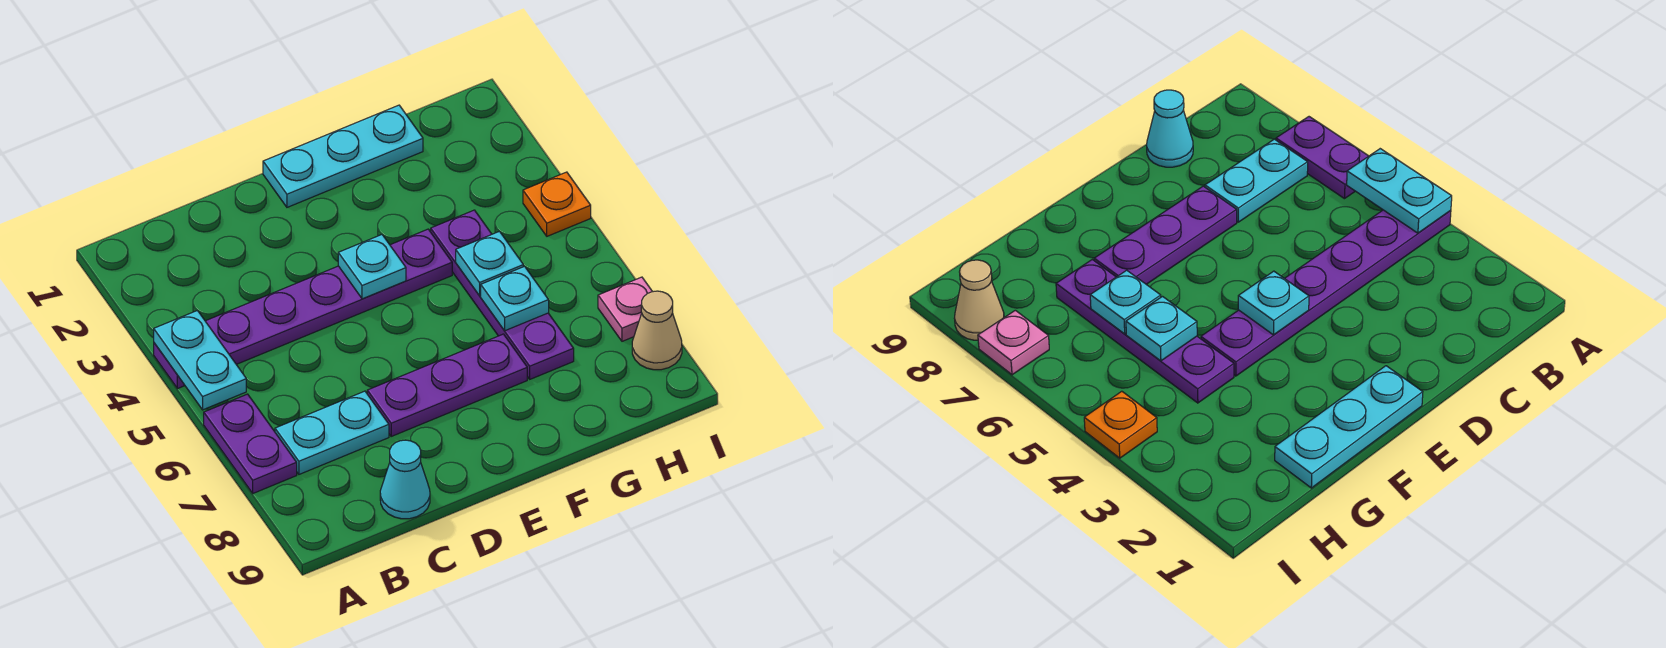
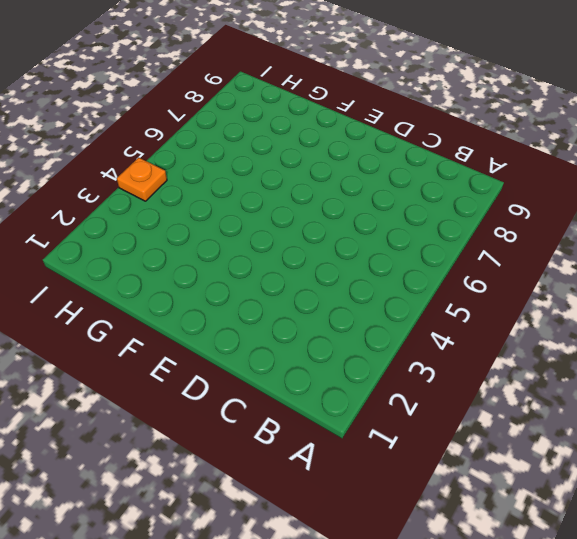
none -> purple 1x6 plate [154,229,452,389]
none -> purple 1x2 plate [204,394,297,493]
none -> cyan 1x2 plate [275,391,389,474]

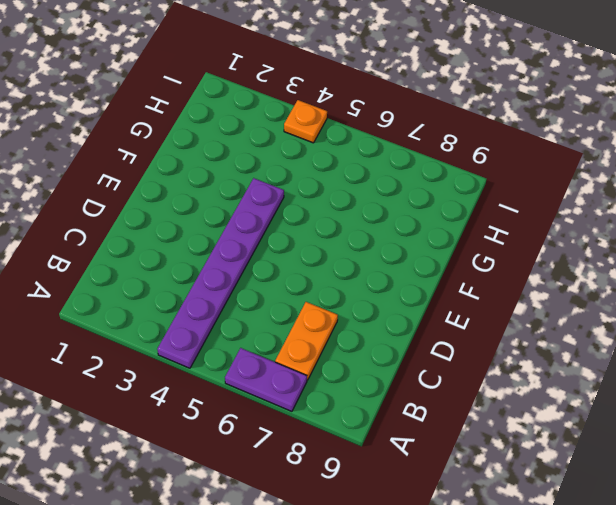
orange 1x2 plate [275,302,338,380] -> cyan 1x2 plate [275,391,389,474]
none -> cyan 1x1 cone [380,440,430,519]
none -> purple 1x3 plate [367,334,527,436]
none -> cyan 1x3 plate [263,105,423,207]

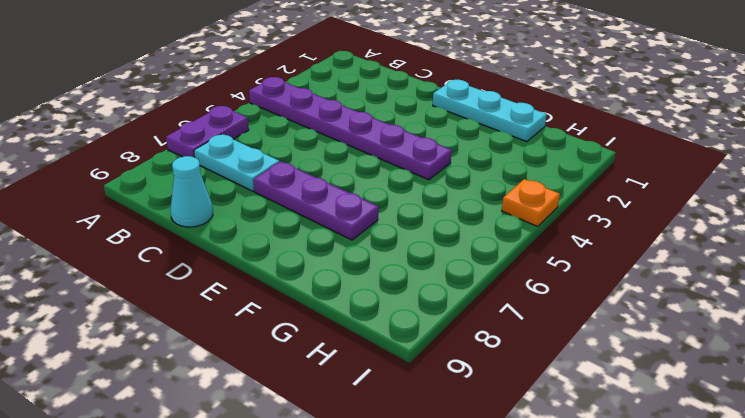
none -> purple 1x4 plate [431,210,574,379]
none -> pink 1x1 plate [598,277,652,341]
none -> tan 1x1 cone [632,291,682,370]

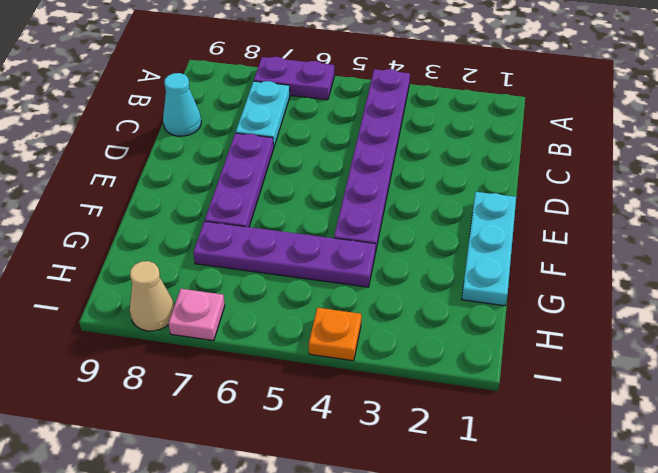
none -> cyan 1x2 plate [154,310,246,410]
none -> cyan 1x1 plate [338,235,406,299]
none -> cyan 1x1 plate [456,231,523,296]

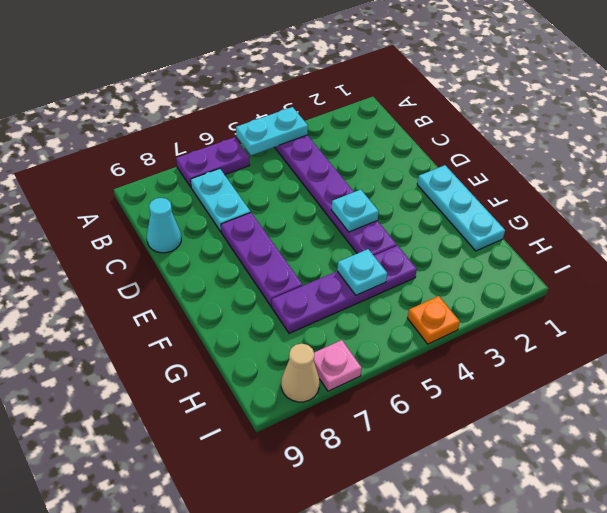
none -> cyan 1x1 plate [481,266,549,331]

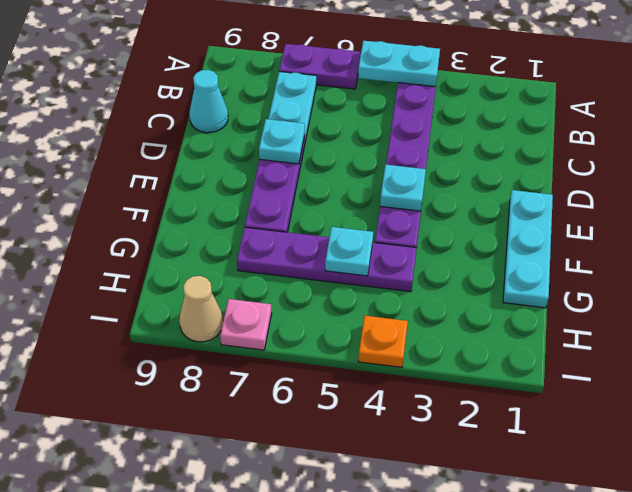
cyan 1x1 plate [259,119,305,164] -> cyan 1x1 plate moved to [481,266,549,331]

